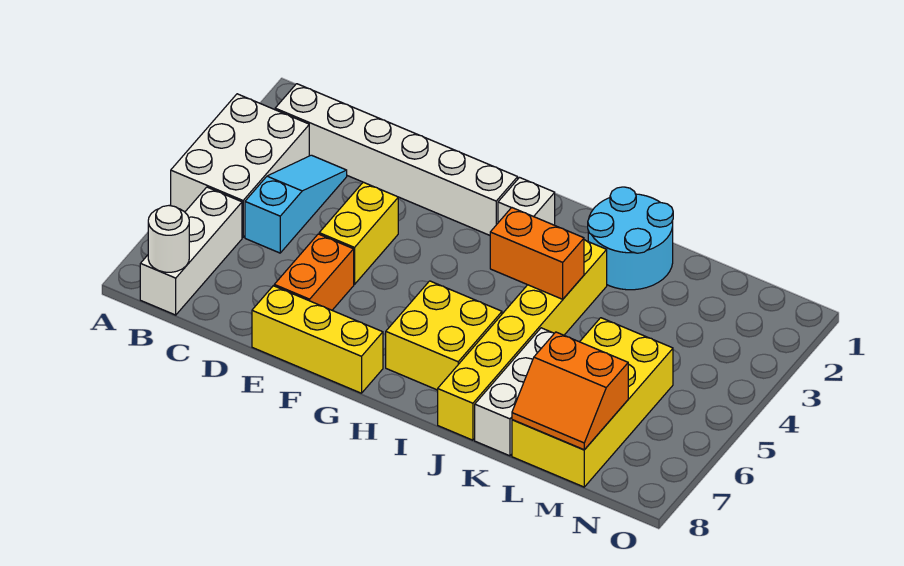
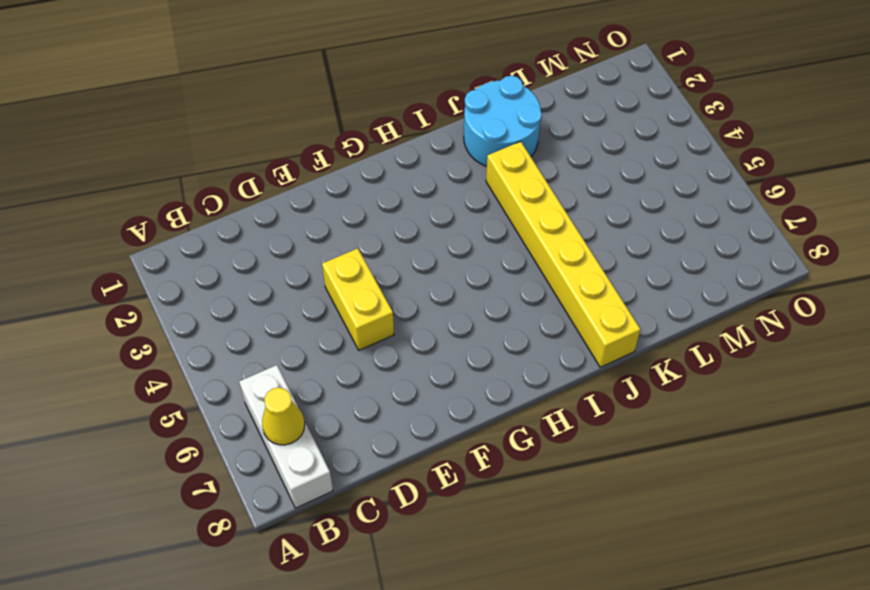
yellow 1x1 cone [262,387,305,445] -> none
none -> white 2x3 brick [171,94,309,237]
none -> white 1x6 brick [275,84,518,235]
none -> cyan 1x3 slope [245,155,347,253]

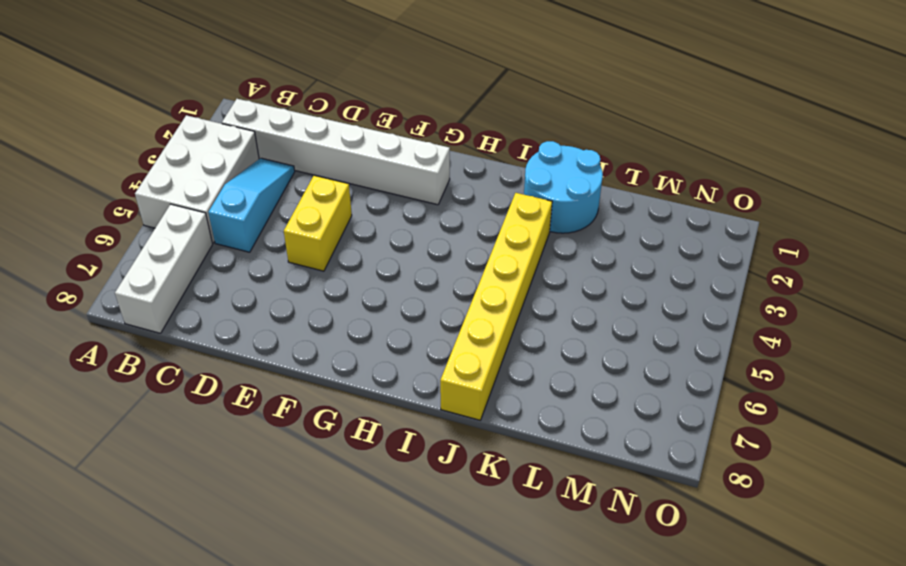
none -> orange 1x2 brick [274,234,354,310]
none -> yellow 1x3 brick [252,286,383,393]
none -> white 1x1 brick [498,178,555,225]

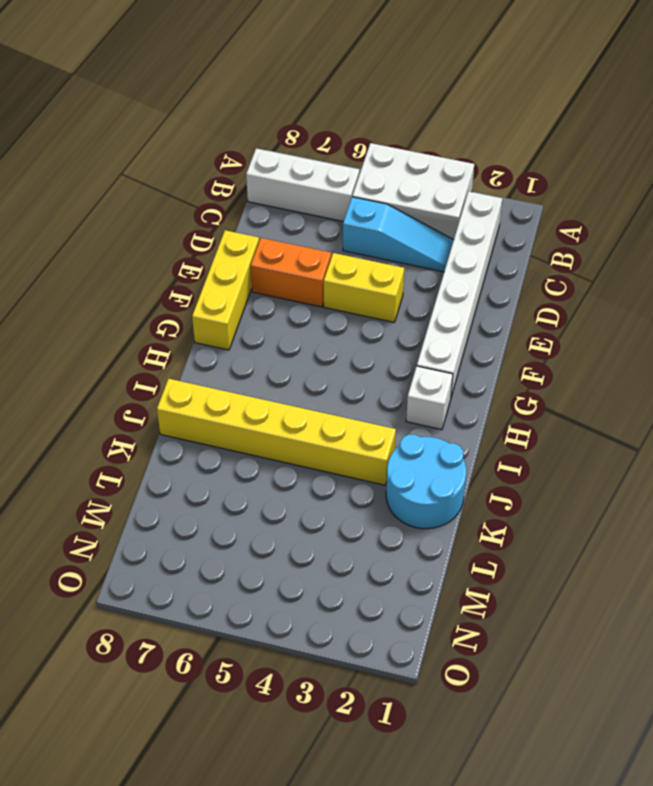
none -> yellow 2x2 brick [386,281,502,390]
none -> white 1x3 brick [475,328,554,456]
none -> yellow 2x4 brick [512,318,673,487]

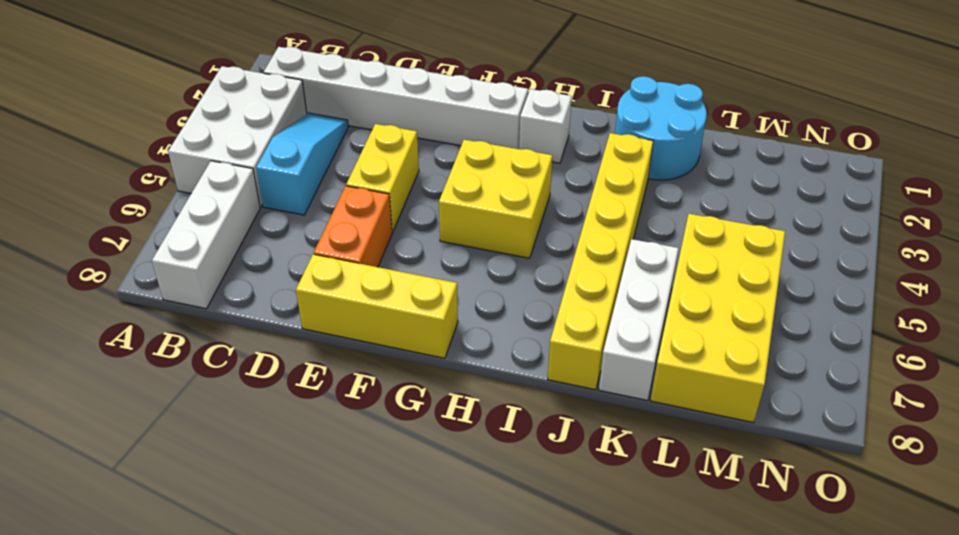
yellow 2x2 brick [439,140,552,258] -> yellow 2x2 brick moved to [386,281,502,390]
none -> white 1x1 round brick [148,206,189,272]
none -> orange 1x2 brick [490,208,584,299]
none -> orange 2x2 slope [512,332,628,450]

